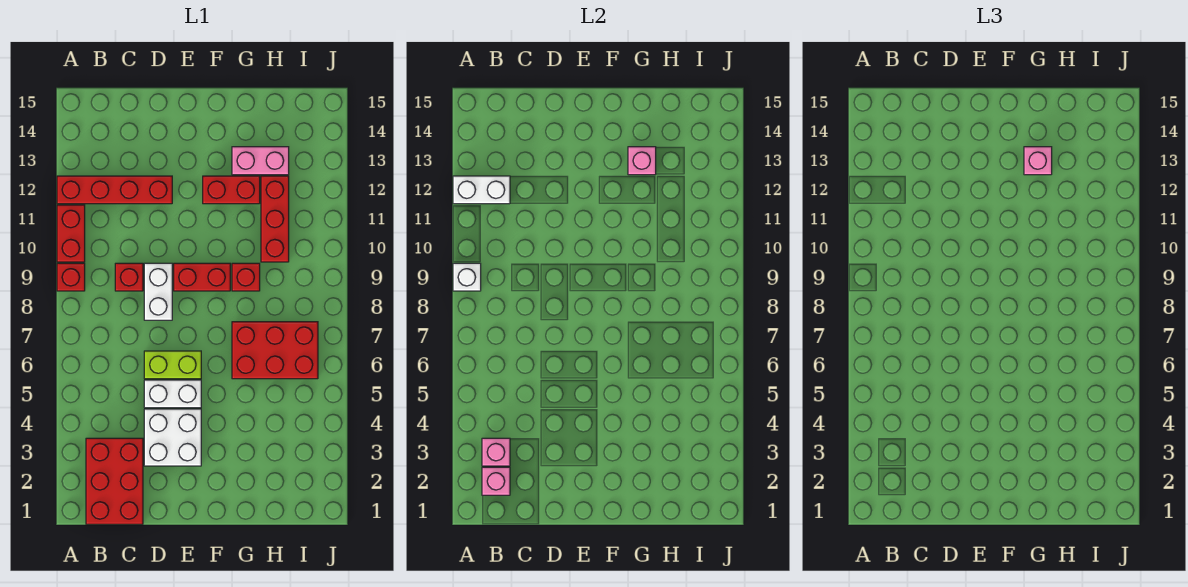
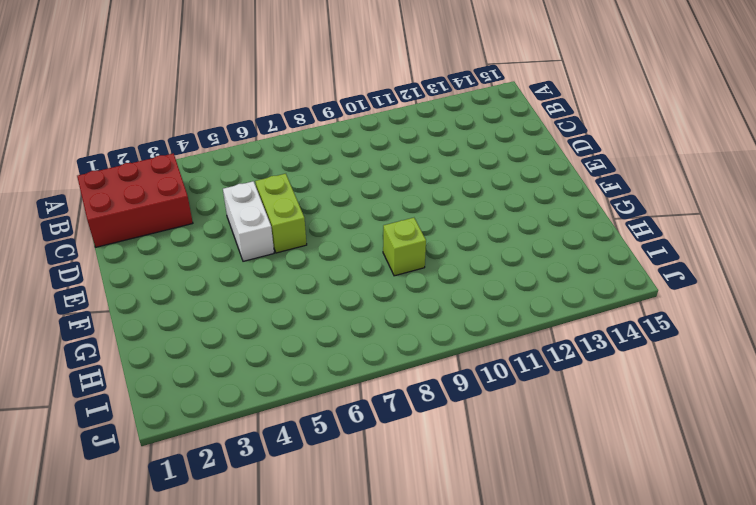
lime 1x1 brick [383,218,426,276] -> red 1x1 brick [232,263,260,291]
none -> red 1x1 brick [57,263,85,291]
none -> red 1x2 brick [57,205,85,262]
none -> red 1x4 brick [57,176,172,204]

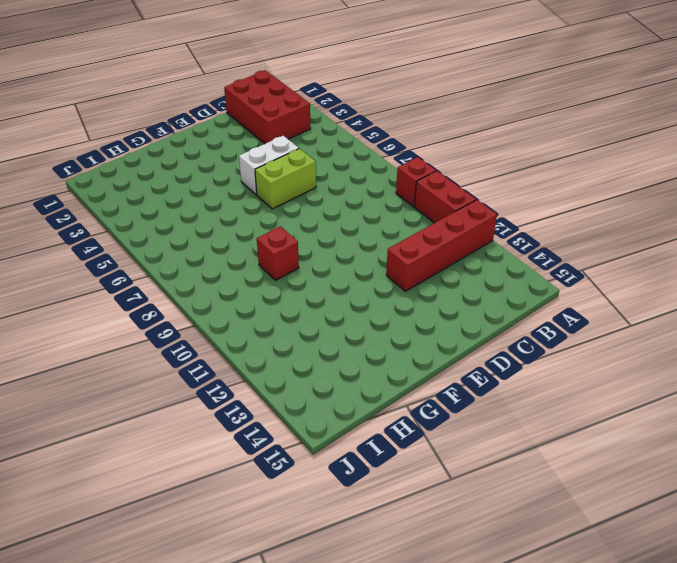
none -> red 1x1 brick [115,263,143,291]
none -> white 2x2 brick [144,409,201,466]
none -> white 1x2 brick [144,263,172,320]

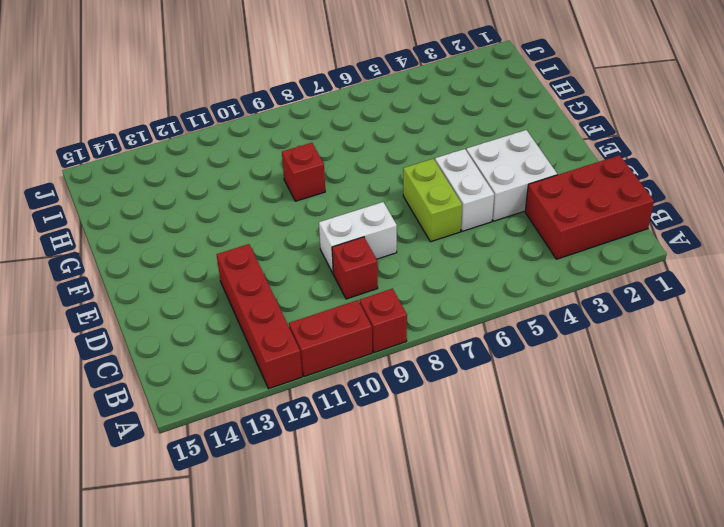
none -> red 1x2 brick [174,263,230,291]
none -> red 1x2 brick [203,176,260,204]
none -> red 2x3 brick [232,322,318,379]

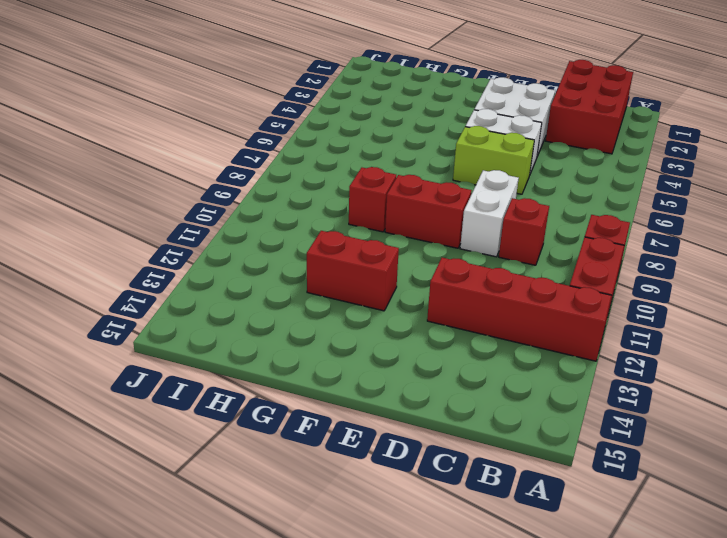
none -> red 2x3 brick [232,322,318,379]
none -> pink 1x2 brick [232,147,289,175]
none -> red 1x3 brick [261,176,289,262]

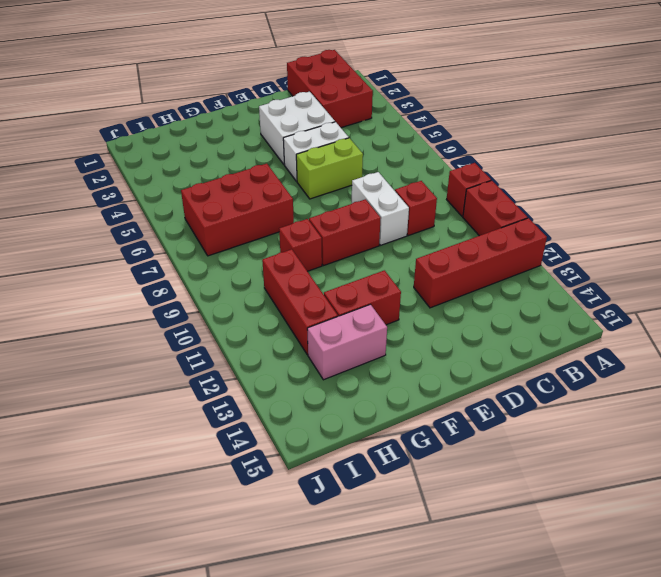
none -> white 1x1 brick [453,263,481,291]
none -> white 1x2 brick [453,176,510,204]
none -> pink 1x1 brick [482,467,510,495]

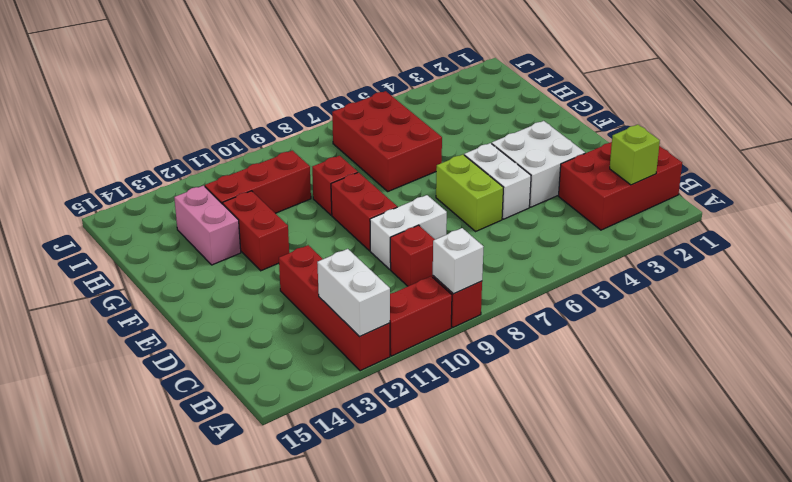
lime 1x1 brick [610,125,660,185] -> pink 1x1 brick [482,467,510,495]
none -> pink 1x1 brick [482,438,510,466]
none -> pink 1x1 brick [628,147,656,175]
none -> pink 1x1 brick [1024,147,1052,175]

